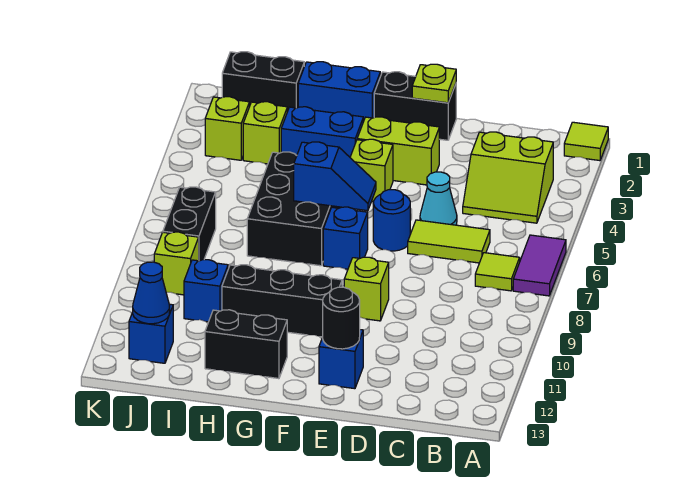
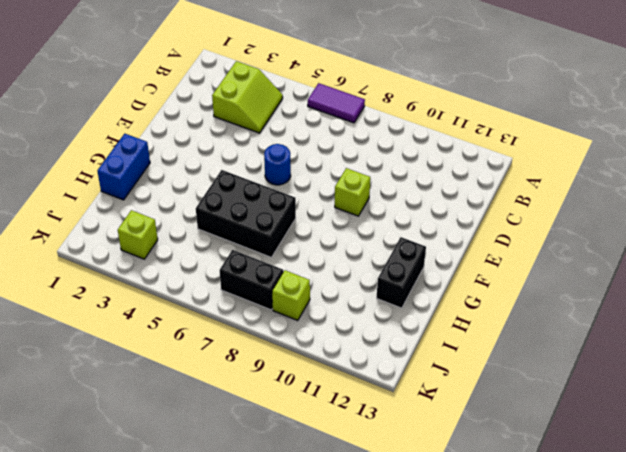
none -> lime 1x1 tile [564,122,608,161]
none -> lime 1x1 tile [475,253,520,291]
none -> lime 1x2 tile [408,220,490,263]

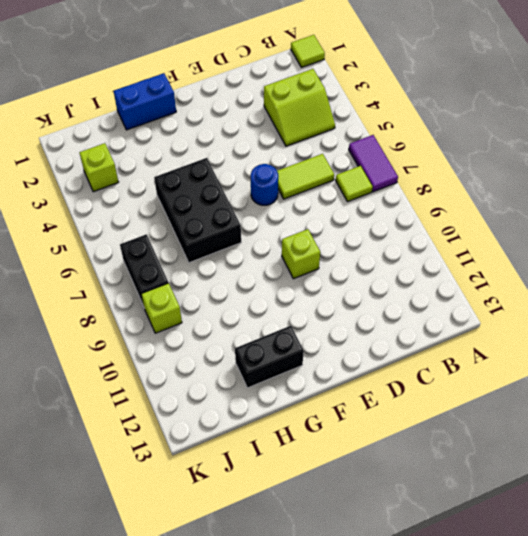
none -> cyan 1x1 cone [420,172,457,225]
none -> black 1x2 brick [374,72,456,140]
none -> lime 1x2 brick [357,117,439,185]

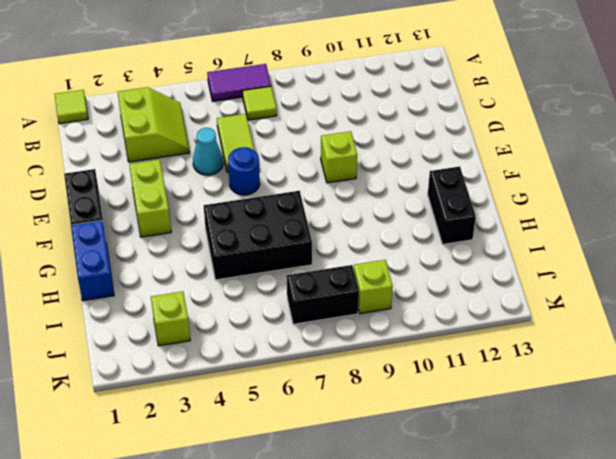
none -> blue 1x1 brick [319,330,363,389]
none -> lime 1x1 brick [350,139,393,202]
none -> blue 1x1 brick [323,207,368,269]

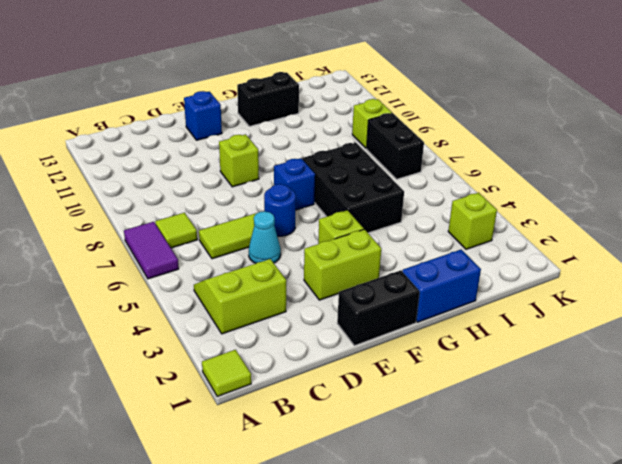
none -> black 1x3 brick [222,265,342,337]
none -> blue 1x2 brick [281,107,363,157]
none -> black 1x2 brick [222,52,304,112]

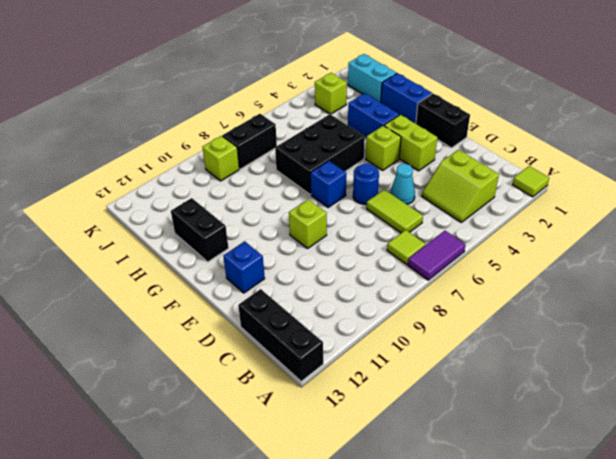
black 1x3 brick [238,289,323,381] -> black 1x3 brick moved to [222,265,342,337]
cyan 1x2 brick [348,54,397,103] -> black 1x2 brick [222,52,304,112]
none -> lime 1x1 brick [243,102,287,164]
none -> blue 1x1 brick [184,260,228,322]
none -> blue 1x1 brick [129,304,173,363]

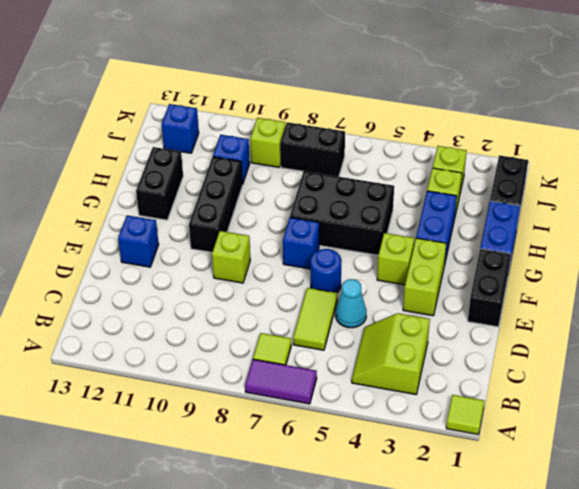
none -> lime 1x1 plate [412,64,456,103]
none -> black 1x1 round brick [323,287,360,349]
none -> blue 1x2 slope [294,142,376,211]

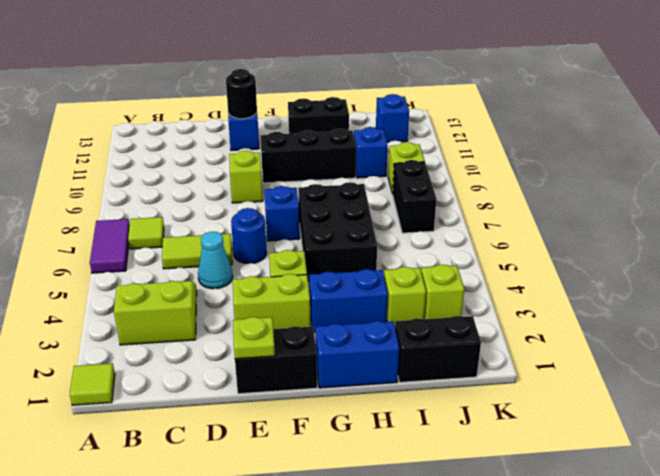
none -> blue 1x2 slope [294,142,376,211]
none -> blue 1x1 cone [133,262,170,324]

